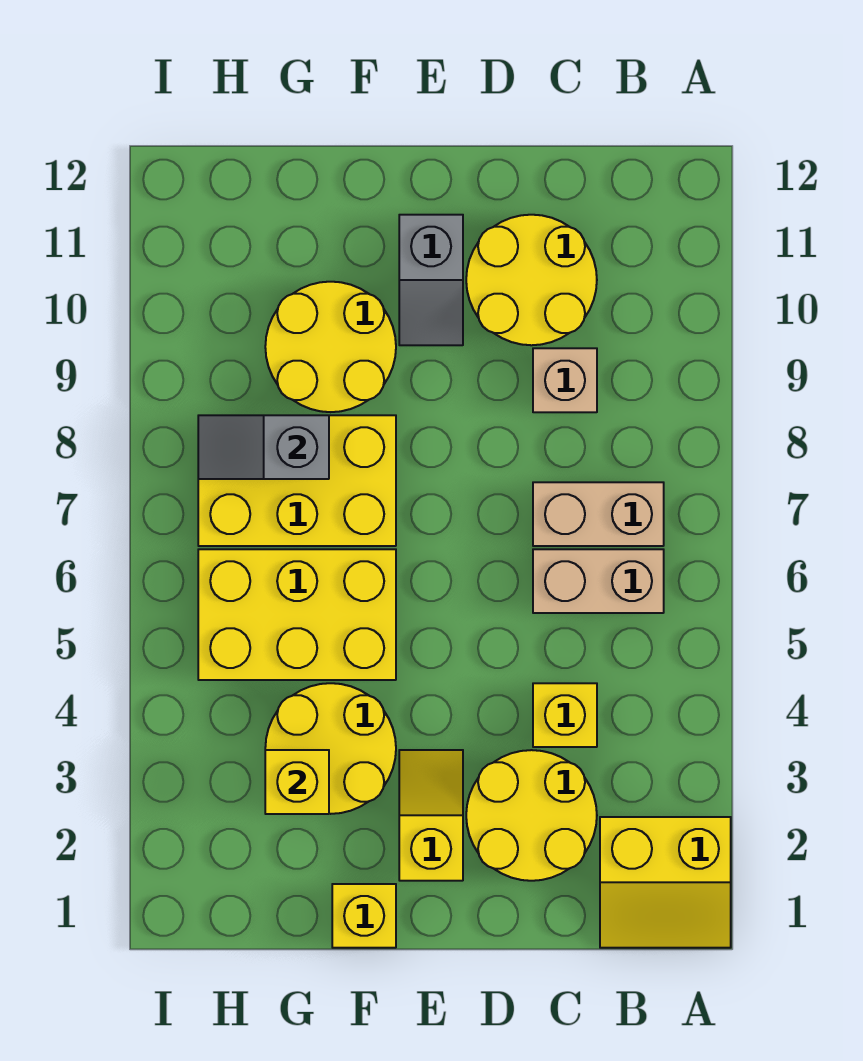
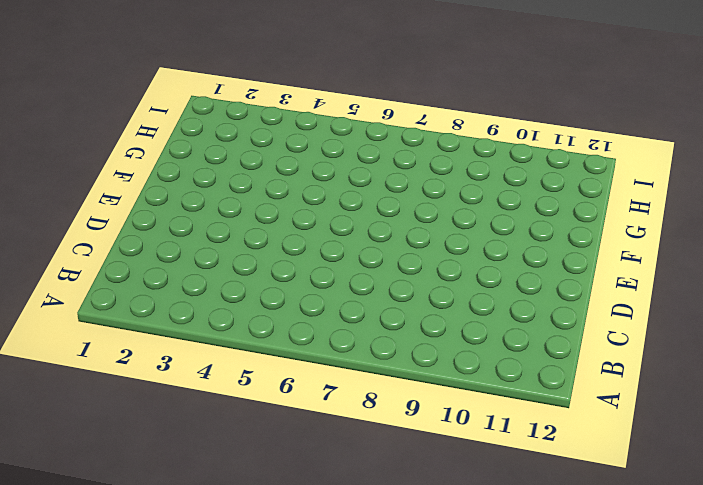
none -> yellow 2x2 slope [600,817,731,948]
none -> tan 1x2 brick [533,549,664,613]
none -> tan 1x2 brick [533,482,664,546]

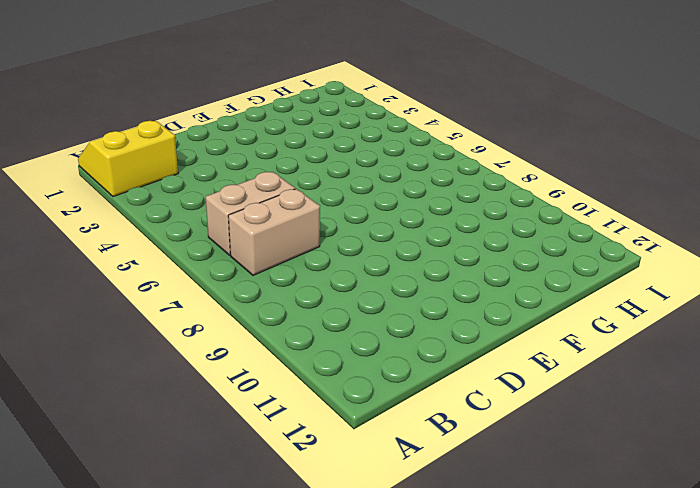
none -> yellow 2x2 round brick [466,750,597,881]
none -> yellow 1x1 brick [533,683,597,747]
none -> tan 1x1 brick [533,348,597,412]

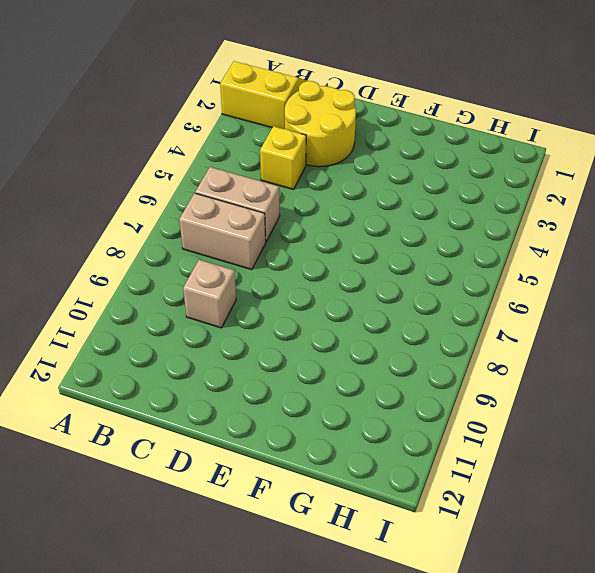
none -> yellow 2x2 round brick [466,215,597,345]
none -> yellow 1x2 slope [399,750,463,881]
none -> grey 1x2 slope [399,215,463,345]

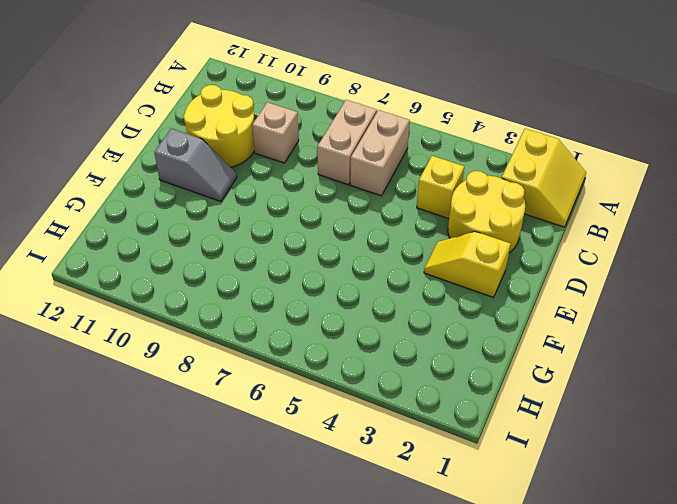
none -> yellow 1x1 brick [332,884,396,948]
none -> yellow 2x2 round brick [265,683,396,814]
none -> yellow 2x3 brick [198,549,396,680]

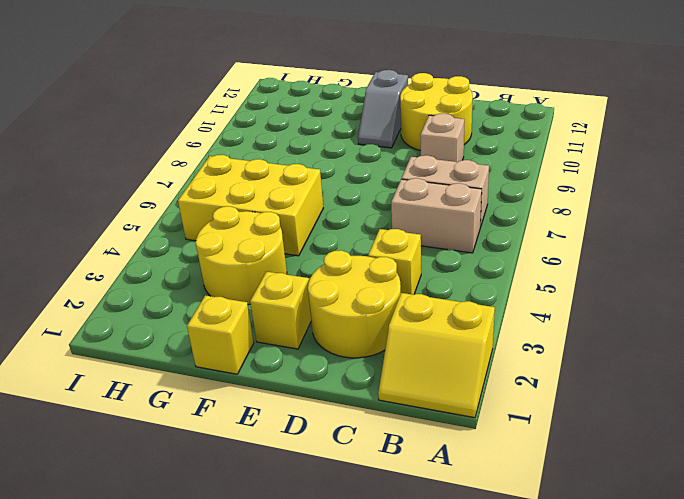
none -> yellow 2x3 brick [198,415,396,546]
none -> yellow 2x2 round brick [265,282,396,412]
none -> yellow 1x1 brick [265,750,329,814]

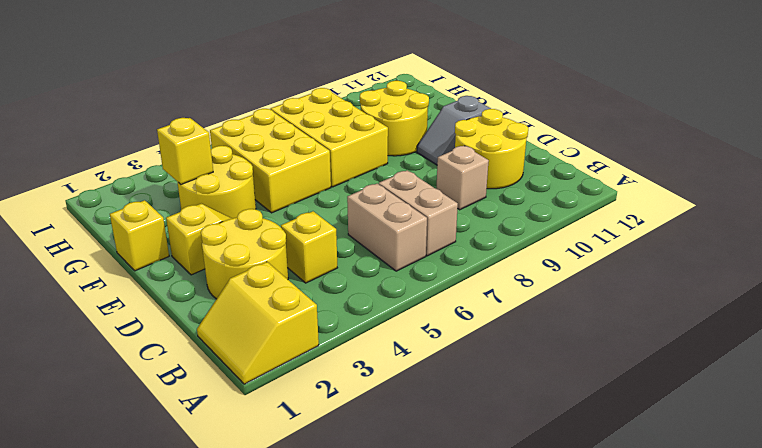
none -> grey 1x2 slope [198,415,329,479]

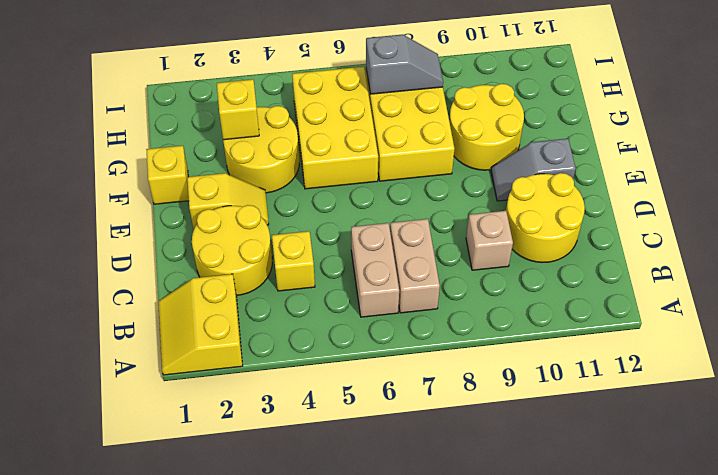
grey 1x2 slope [366,34,443,94] -> grey 1x2 slope turned to [198,415,329,479]

